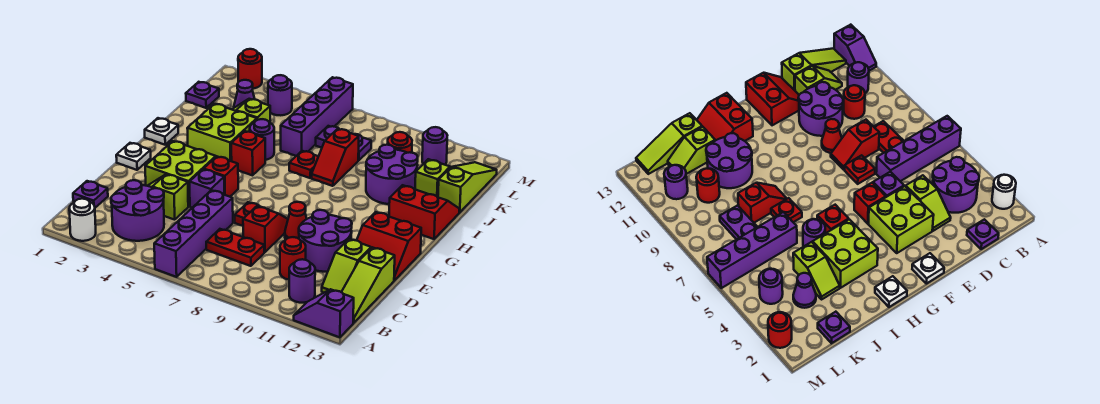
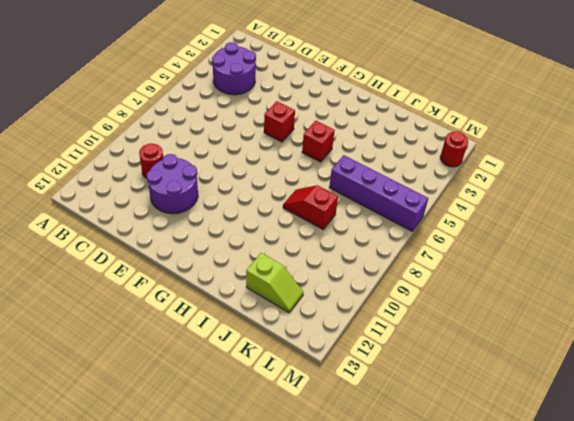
none -> white 1x1 round brick [69,199,96,241]
none -> purple 1x4 brick [154,190,233,277]
none -> purple 1x2 slope [294,289,354,337]
none -> purple 1x1 round brick [289,259,315,303]

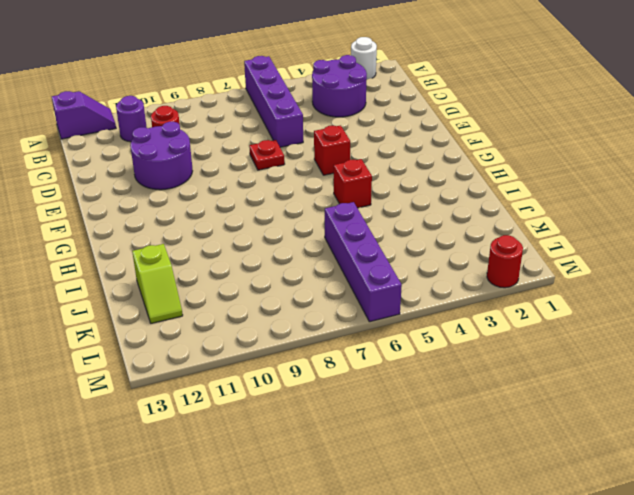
none -> lime 1x3 slope [342,247,395,323]
none -> purple 1x1 plate [73,181,108,208]
none -> red 1x2 plate [206,229,264,266]
none -> lime 1x2 slope [322,239,371,293]

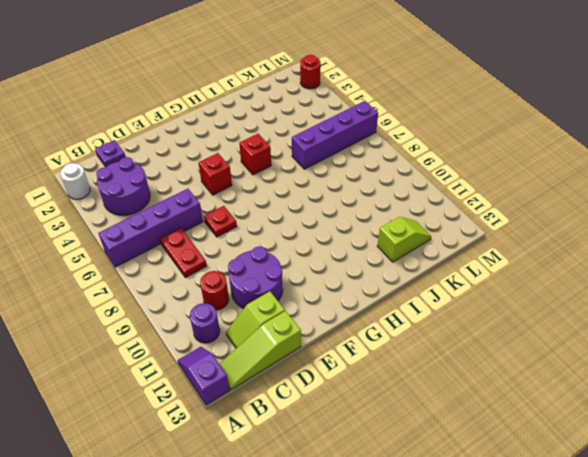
none -> lime 1x2 slope [148,174,188,220]
none -> red 1x2 slope [243,206,288,252]
none -> lime 2x2 brick [145,141,216,206]
none -> purple 1x1 brick [190,169,224,208]

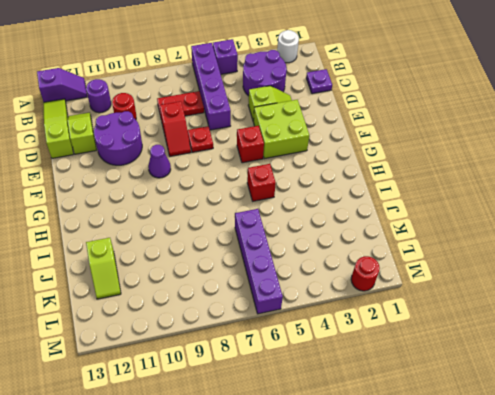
purple 1x1 brick [213,39,238,74] -> purple 1x1 brick moved to [190,169,224,208]
purple 1x1 cone [148,145,171,178] -> purple 1x1 cone moved to [234,80,255,108]
none -> red 1x1 cone [285,202,307,239]
none -> red 2x2 slope [357,212,421,280]
none -> white 1x1 plate [116,143,151,170]
none -> white 1x1 plate [145,118,178,145]

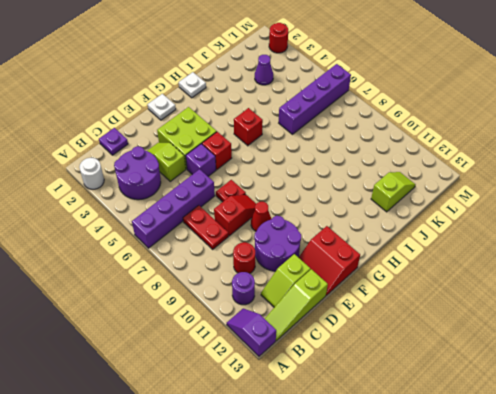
none -> lime 2x2 brick [187,104,257,161]
none -> red 2x2 slope [389,185,460,239]
none -> purple 1x1 round brick [250,119,274,160]
none -> red 1x1 plate [289,151,318,178]

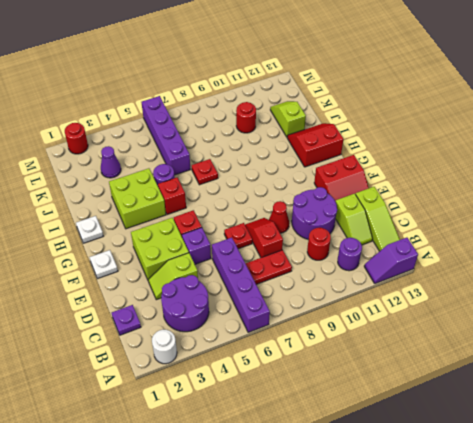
none -> red 1x2 slope [312,129,359,186]
none -> purple 2x2 round brick [366,145,418,204]
none -> lime 1x2 slope [232,99,270,123]
none -> lime 1x3 slope [438,162,497,212]

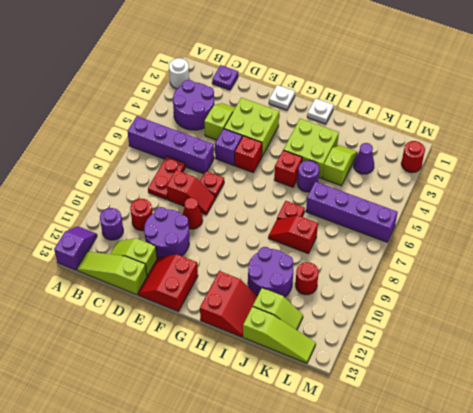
none -> purple 1x1 plate [186,82,219,108]
none -> purple 1x2 plate [316,126,371,160]
none -> purple 1x1 round brick [268,75,292,115]
none -> purple 1x1 round brick [422,127,447,165]

